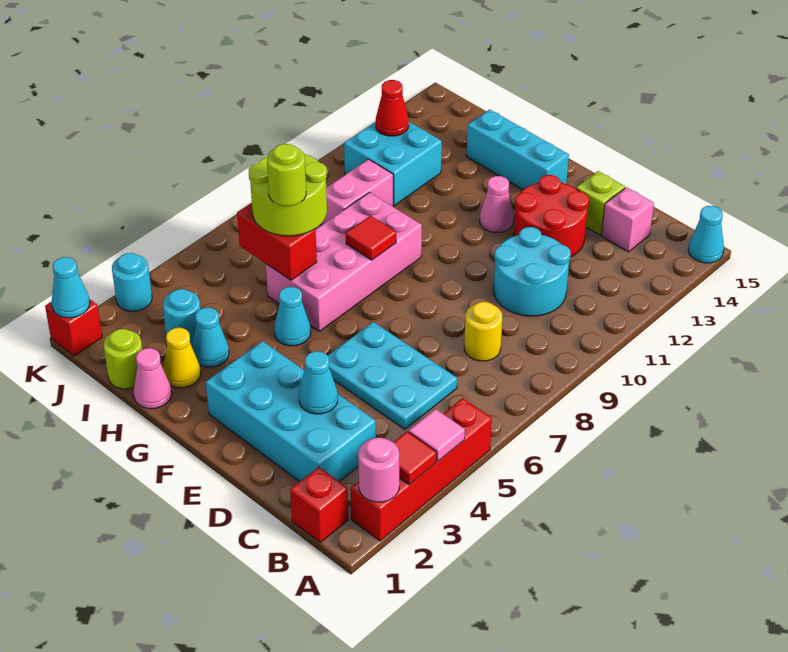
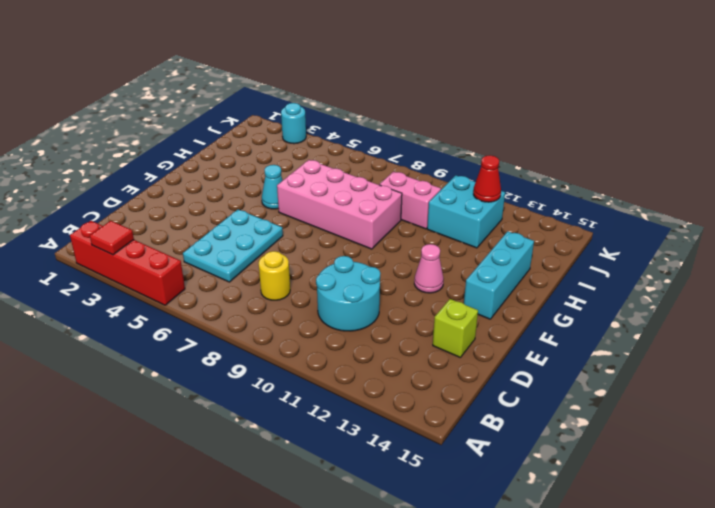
none -> cyan 1x1 cone [688,206,724,263]
none -> red 1x1 brick [290,467,348,542]
none -> cyan 2x4 brick [206,341,376,482]
none -> pink 1x1 brick [601,187,654,252]

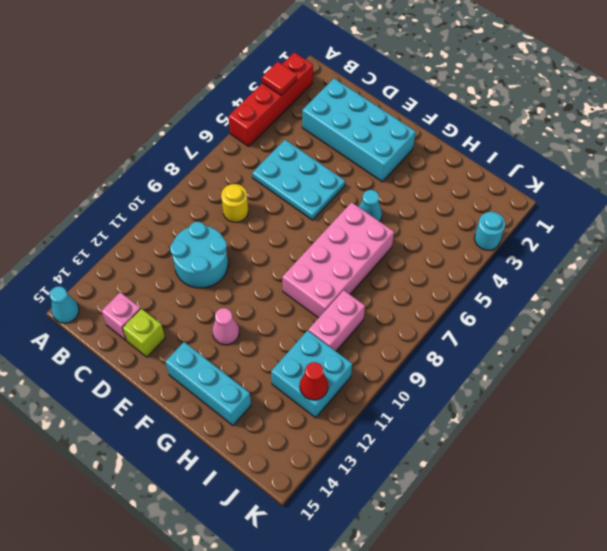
none -> red 1x1 brick [290,467,348,542]
none -> red 2x2 round brick [514,175,589,257]
none -> pink 1x1 cone [134,348,172,409]
none -> yellow 1x1 cone [163,328,201,388]

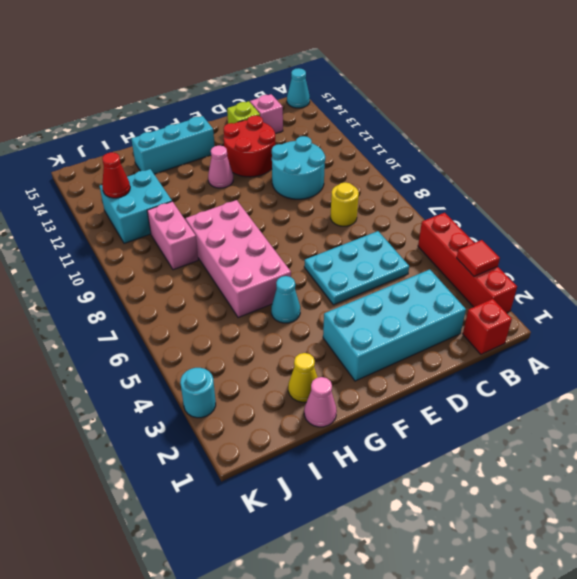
none -> cyan 1x1 cone [192,308,229,367]
none -> lime 1x1 round brick [103,329,142,389]
none -> cyan 1x1 round brick [163,289,200,346]
none -> red 1x1 brick [45,299,102,356]

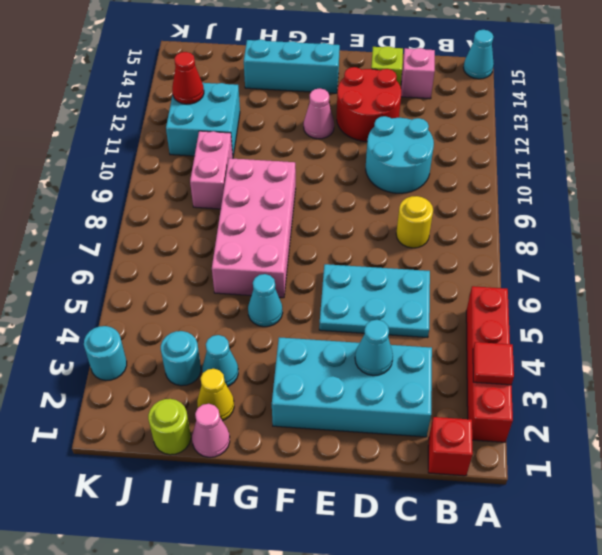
none -> red 1x1 brick [45,299,102,356]
none -> pink 1x1 round brick [358,438,399,502]
none -> pink 1x1 tile [409,409,465,461]
none -> red 1x1 tile [346,216,396,260]

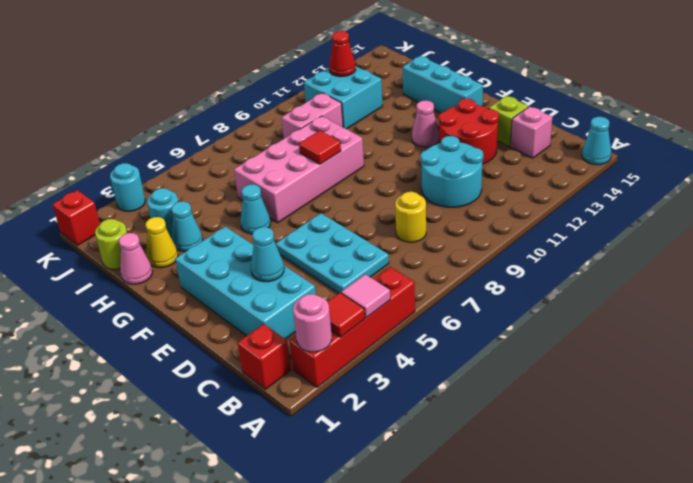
none -> red 1x2 brick [237,203,317,280]
none -> cyan 1x1 cone [52,257,90,318]
none -> lime 2x2 round brick [249,147,327,236]
none -> lime 1x1 round brick [267,144,306,206]

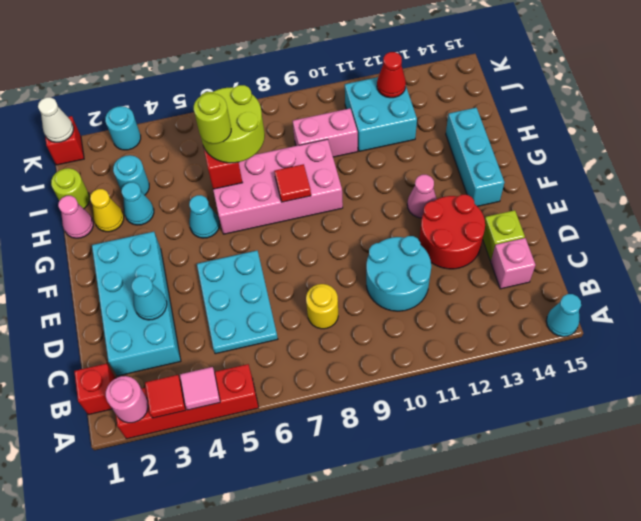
white 1x1 cone [38,97,74,142] -> cyan 1x1 cone [52,257,90,318]

